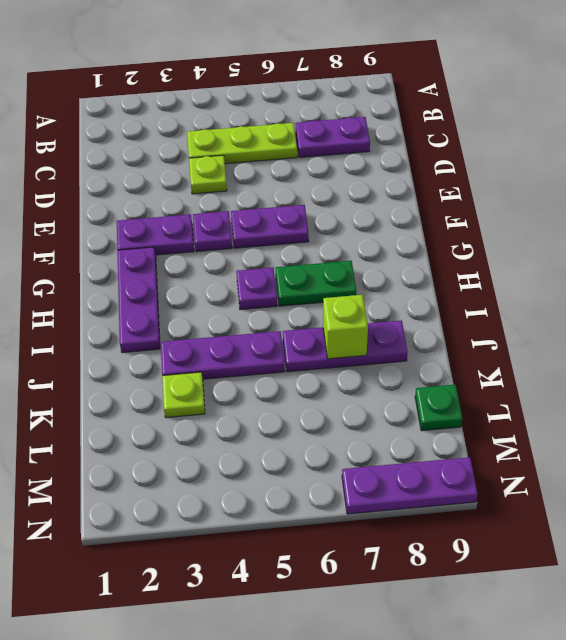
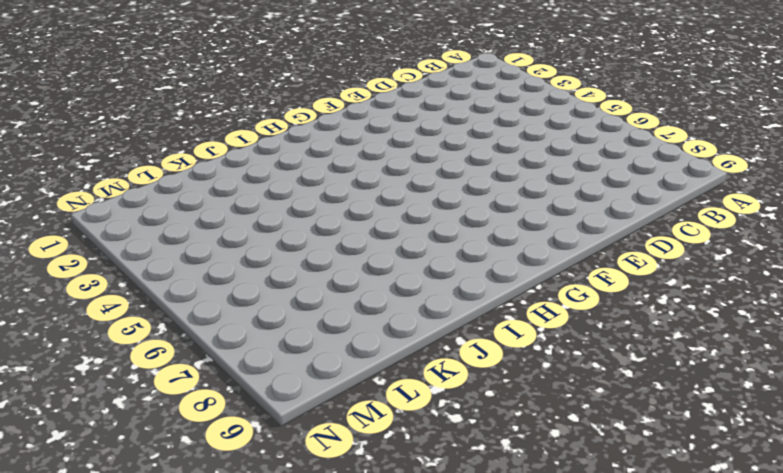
none -> lime 1x3 plate [187,123,297,164]
none -> purple 1x2 plate [295,117,370,157]
none -> lime 1x1 plate [189,155,227,194]

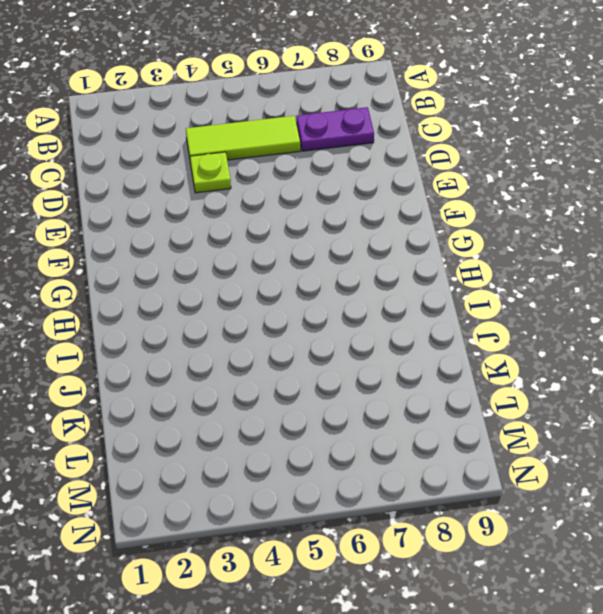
lime 1x3 tile [186,116,300,163] -> lime 1x3 plate [187,123,297,164]
none -> purple 1x2 plate [117,214,194,255]
none -> purple 1x1 plate [193,211,232,252]
none -> purple 1x2 plate [231,205,309,248]

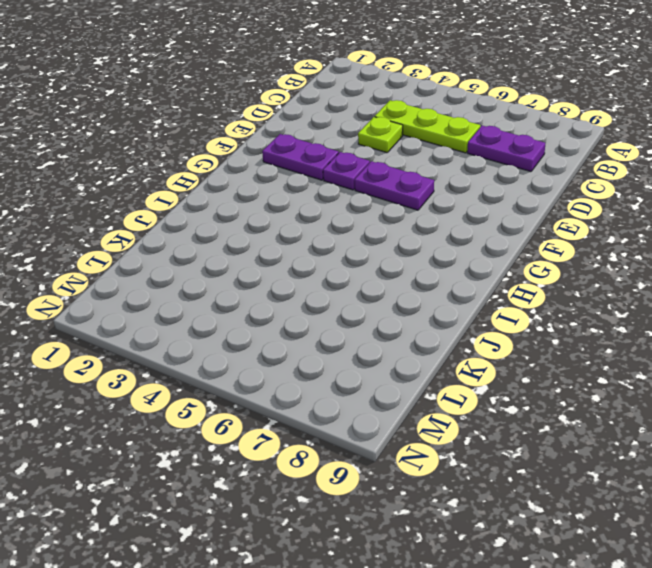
none -> purple 1x3 plate [117,247,160,353]
none -> purple 1x1 plate [236,267,277,310]
none -> green 1x2 plate [276,261,356,306]

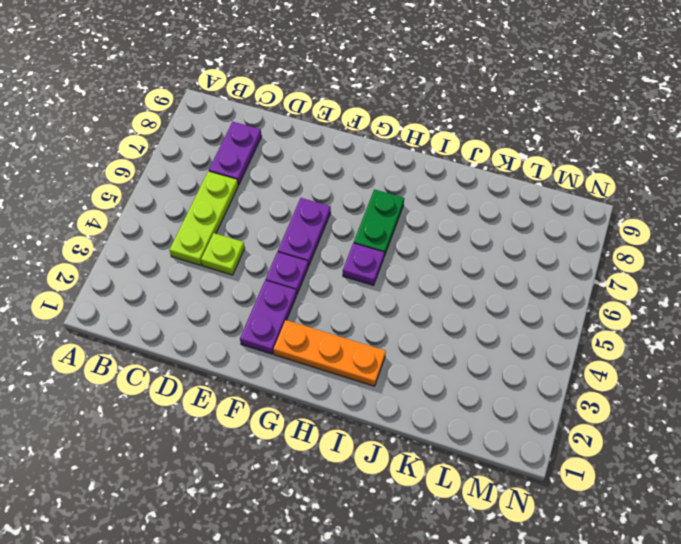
orange 1x3 plate [274,320,386,386] -> purple 1x3 plate [117,247,160,353]
none -> purple 1x3 plate [161,331,285,379]
none -> purple 1x3 plate [283,320,408,372]
none -> lime 1x1 plate [162,372,205,418]

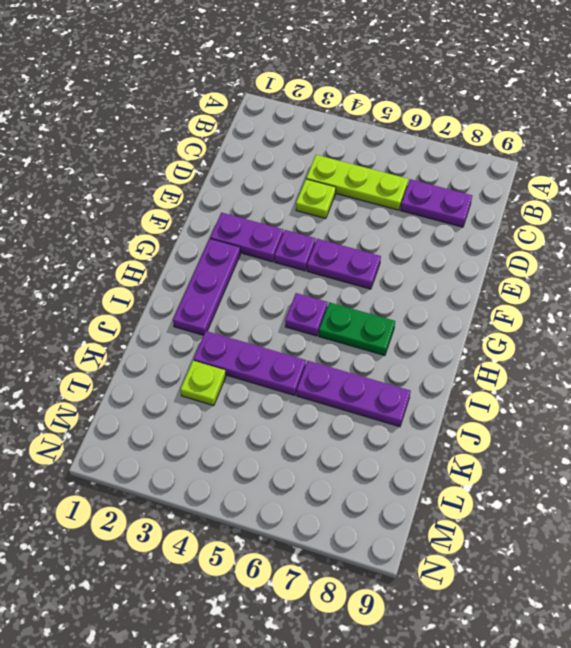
none -> green 1x1 plate [415,385,463,431]
none -> purple 1x3 plate [342,457,478,514]
none -> lime 1x1 brick [323,295,368,359]

